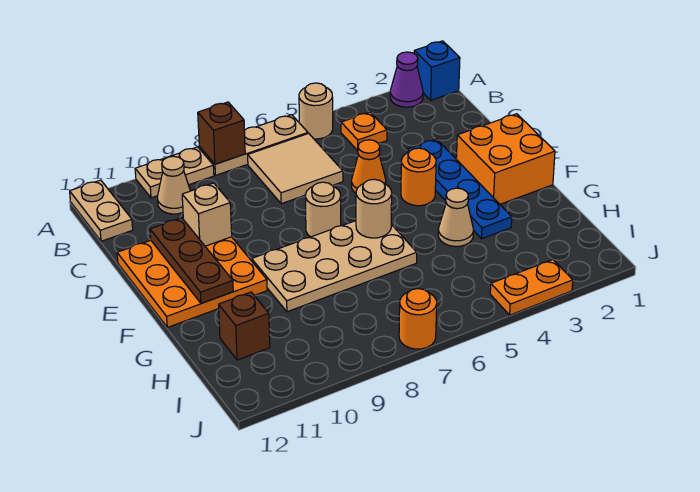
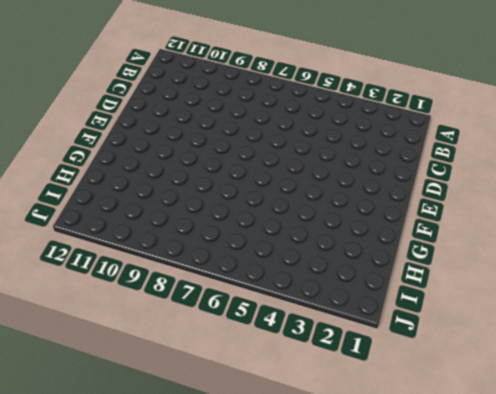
none -> blue 1x1 brick [414,41,460,100]
none -> purple 1x1 cone [390,52,423,107]
none -> tan 1x1 round brick [299,83,333,139]

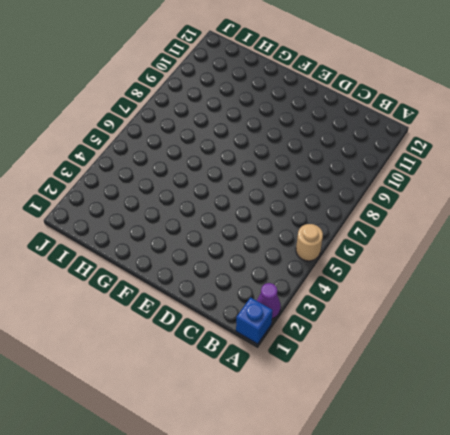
none -> tan 1x3 plate [199,115,308,175]
none -> tan 1x2 plate [135,147,214,198]
none -> tan 1x2 plate [70,180,133,241]

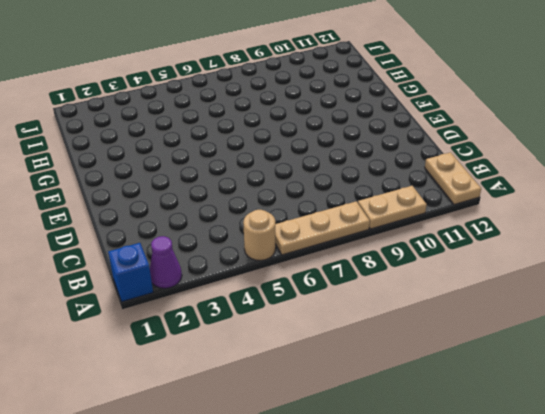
none -> orange 1x1 plate [341,112,387,151]
none -> tan 2x2 tile [248,133,343,204]
none -> tan 1x1 cone [158,156,190,214]

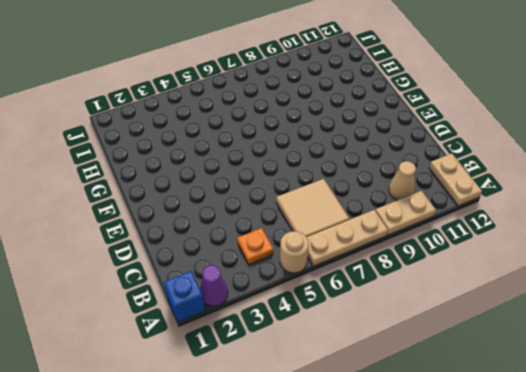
none -> blue 1x4 plate [407,139,512,239]
none -> orange 1x1 cone [352,140,386,193]
none -> orange 3x3 plate [117,237,267,327]

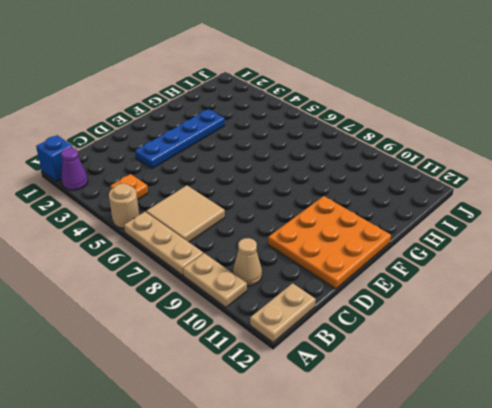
none -> orange 1x1 cone [352,140,386,193]
none -> orange 2x2 brick [456,114,555,204]
none -> orange 1x1 round brick [401,148,436,206]

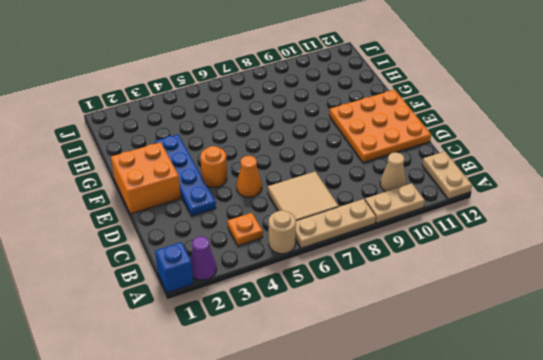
none -> tan 1x1 round brick [305,182,341,237]
none -> tan 2x4 plate [252,221,417,312]
none -> tan 1x1 cone [438,188,474,247]

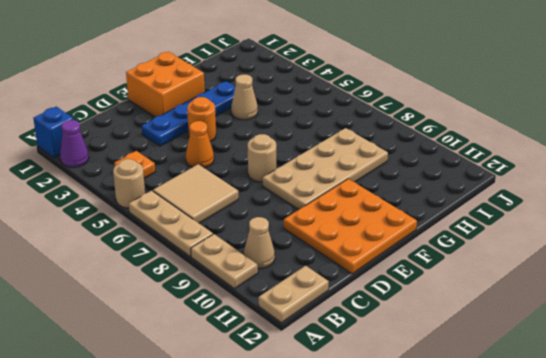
tan 2x4 plate [263,128,388,210] -> tan 2x4 plate turned to [252,221,417,312]
none -> brown 1x1 brick [219,292,270,360]
none -> orange 1x2 plate [490,260,573,315]
none -> orange 1x1 round brick [399,289,437,349]

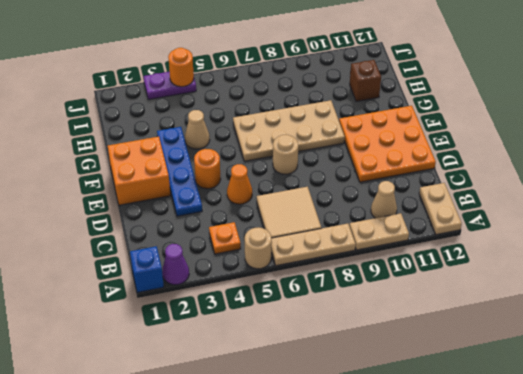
purple 1x2 plate [143,72,196,100] -> orange 1x2 plate [490,260,573,315]
orange 1x1 round brick [168,48,194,87] -> orange 1x1 round brick moved to [399,289,437,349]
none -> brown 1x1 brick [198,102,245,164]
none -> tan 1x1 brick [182,183,232,246]
none -> brown 1x3 plate [150,218,233,303]

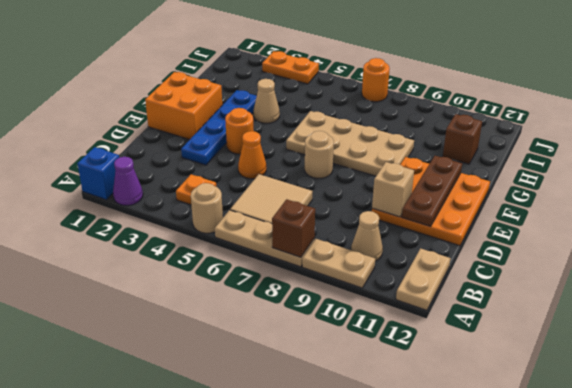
none -> tan 1x1 round brick [356,179,392,238]

